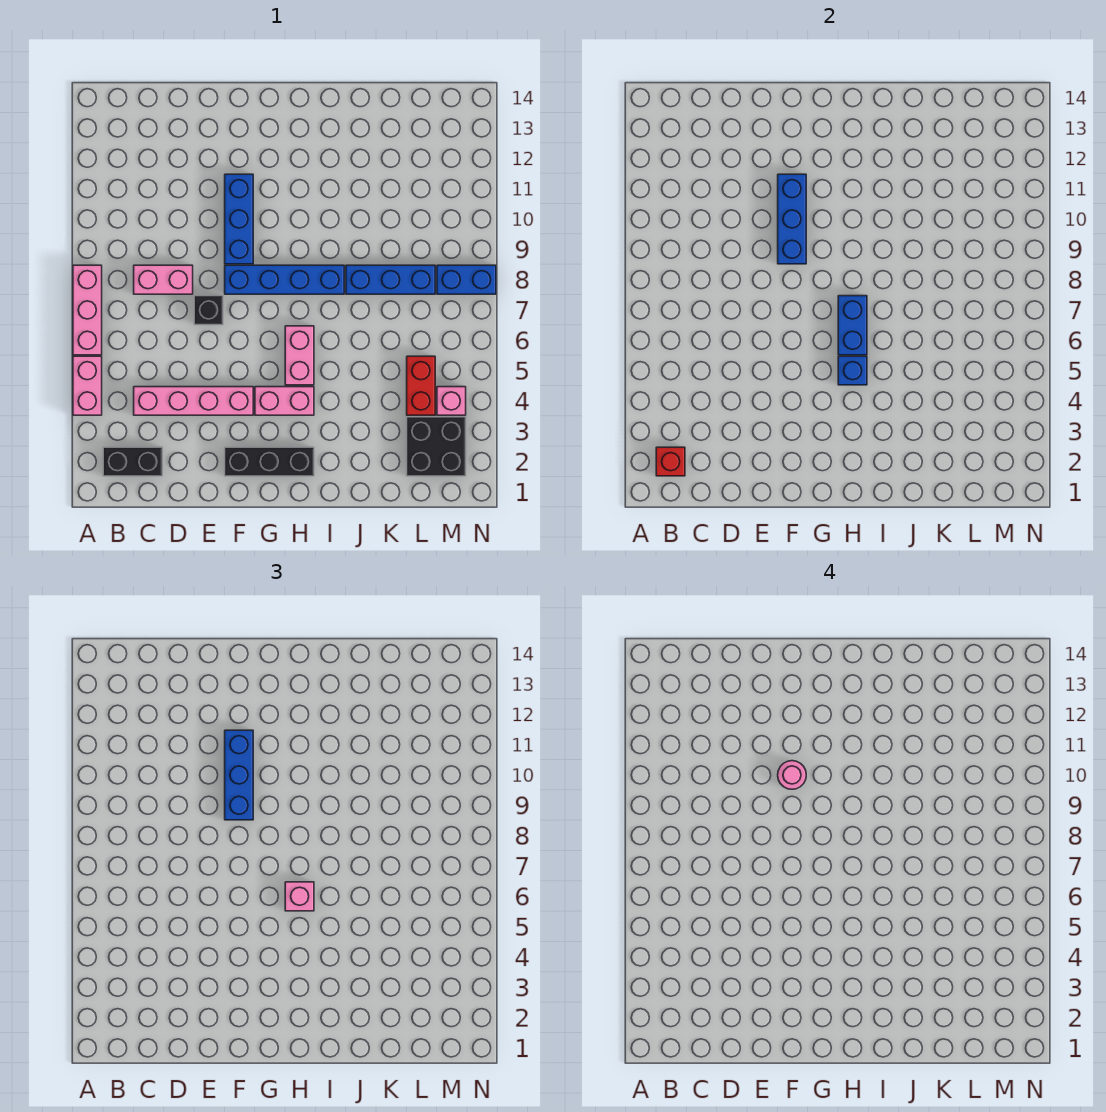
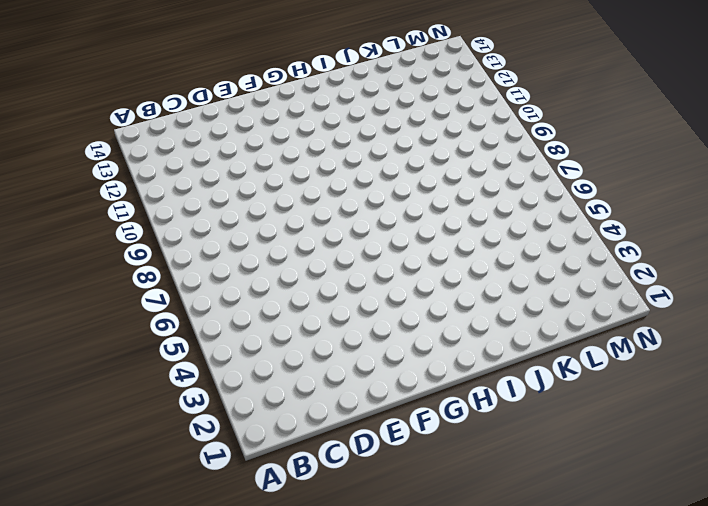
none -> pink 1x2 brick [73,356,102,415]
none -> pink 1x3 brick [73,265,102,355]
none -> black 1x2 brick [103,447,162,476]

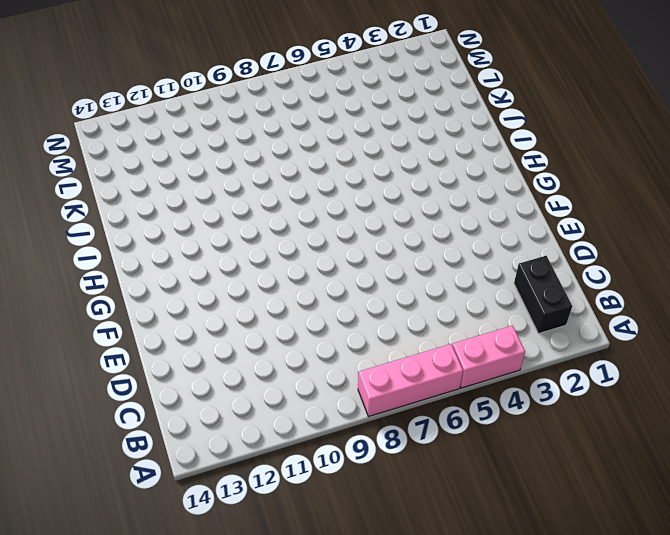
none -> pink 1x4 brick [134,387,253,415]
none -> pink 1x2 brick [134,265,193,294]
none -> black 1x1 brick [194,296,223,325]

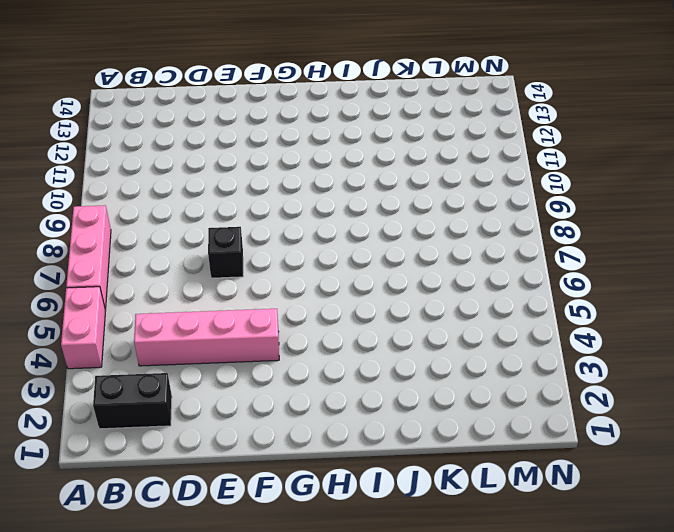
none -> pink 1x2 brick [134,265,193,294]
none -> black 1x3 brick [225,447,314,476]
none -> blue 1x4 brick [225,265,344,294]

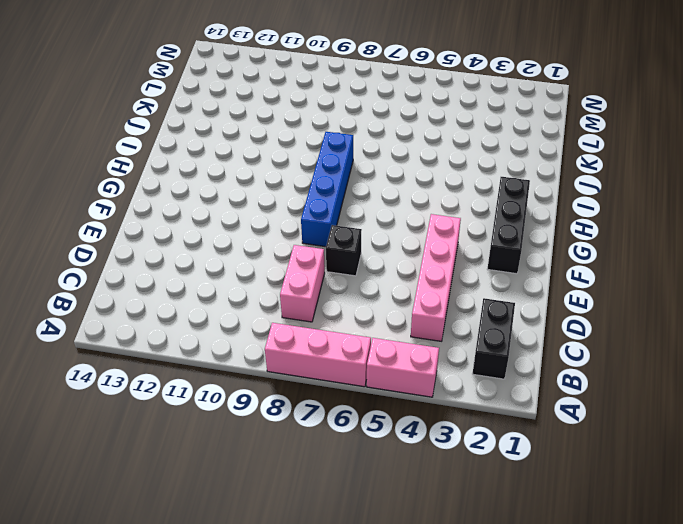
none -> blue 1x3 brick [225,174,253,264]
none -> pink 1x2 brick [255,387,314,415]
none -> pink 1x2 brick [285,326,314,385]

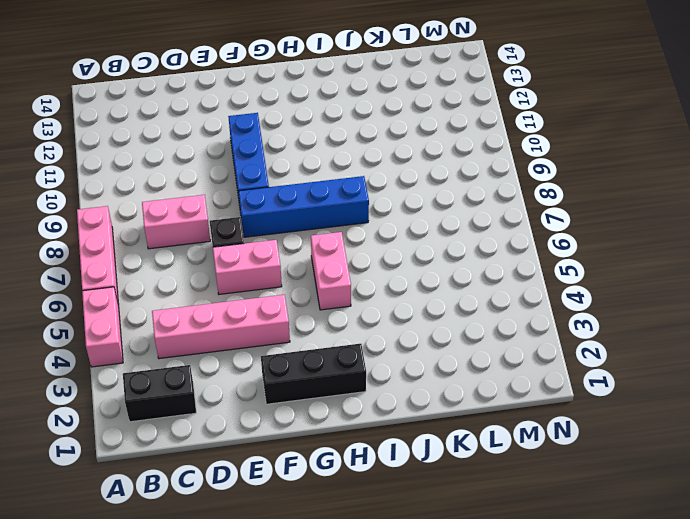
pink 1x2 brick [213,240,282,294] -> pink 1x2 brick moved to [255,387,314,415]
none -> blue 1x3 brick [346,265,435,294]
none -> black 2x2 brick [407,417,466,476]
none -> red 1x2 brick [407,356,435,415]

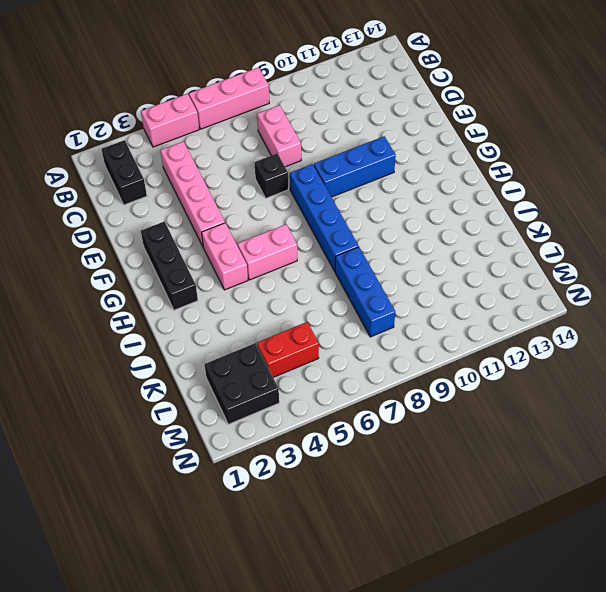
none -> pink 1x1 brick [437,387,466,415]
none -> blue 1x2 brick [437,265,496,294]
none -> red 1x1 brick [656,447,685,476]

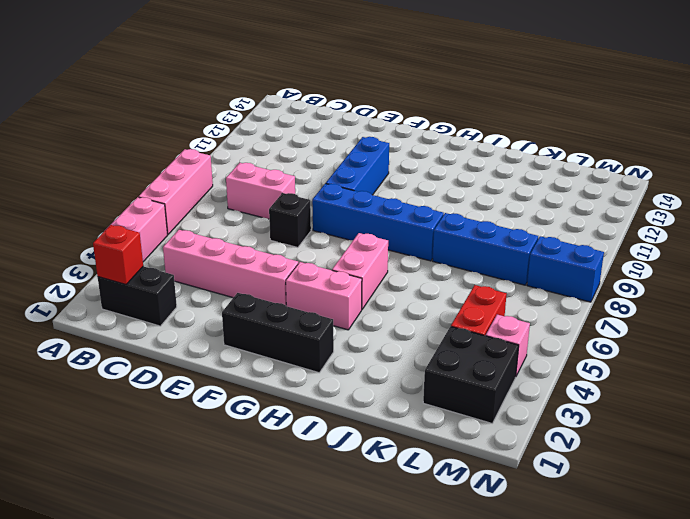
none -> blue 1x3 brick [778,174,806,264]
none -> blue 1x1 brick [838,356,867,385]
none -> blue 1x2 brick [838,296,867,355]

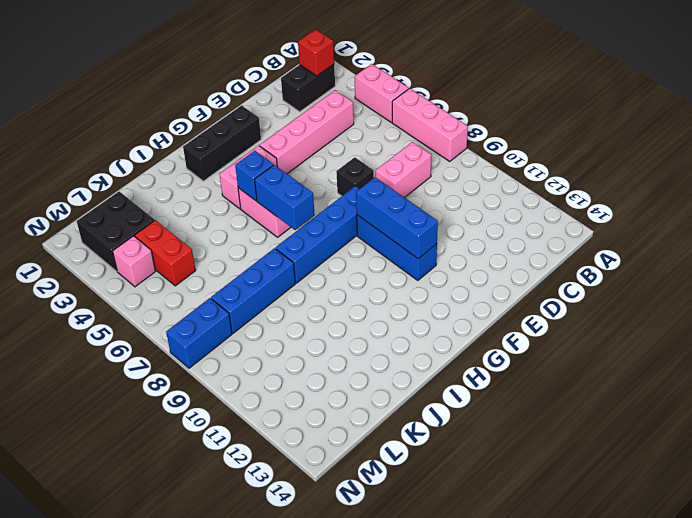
none -> blue 1x3 brick [225,730,253,820]
none -> pink 1x1 brick [285,882,314,911]
none -> pink 1x1 round brick [778,761,806,789]

